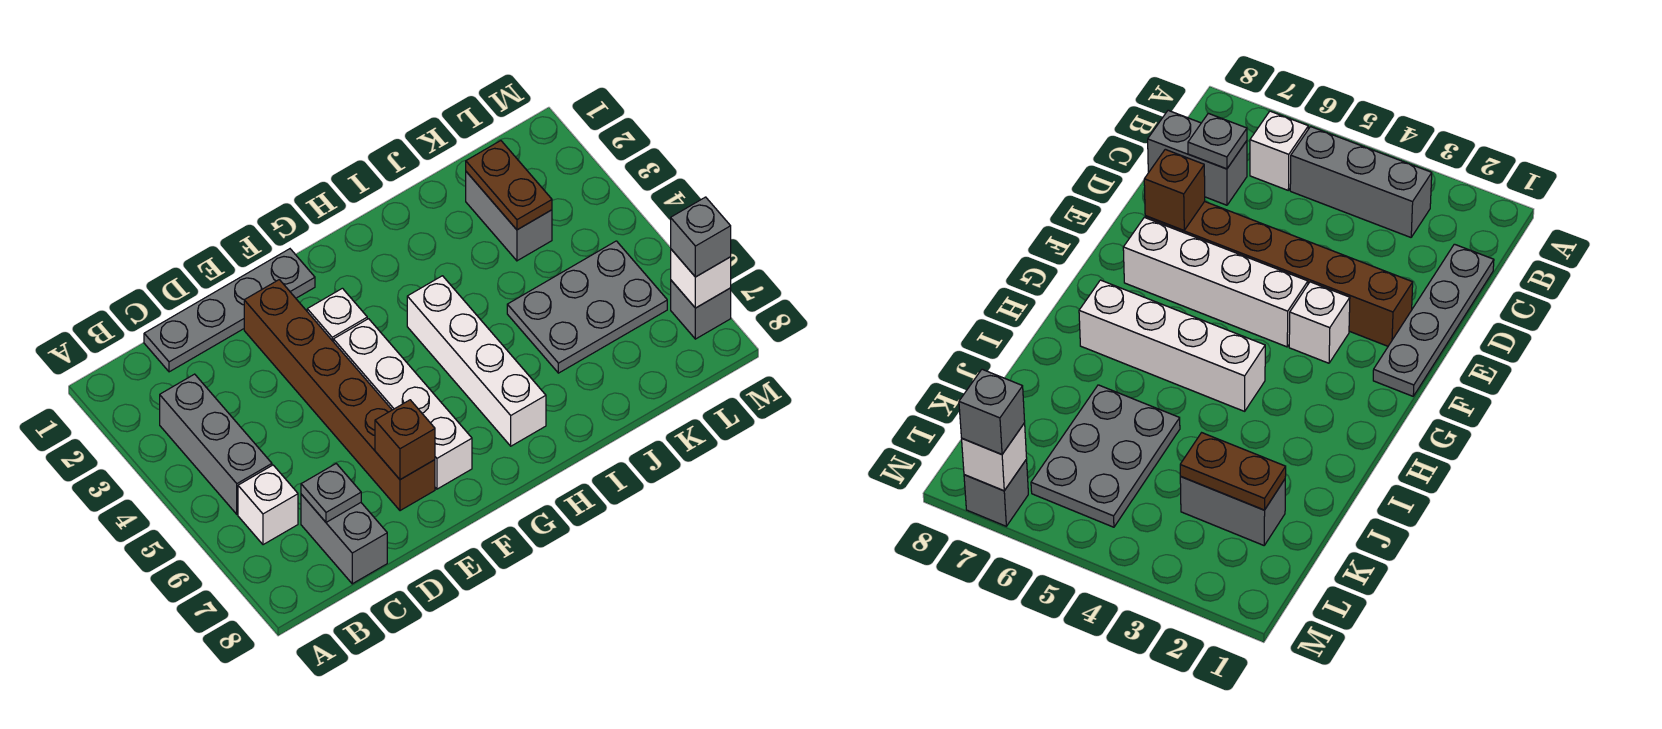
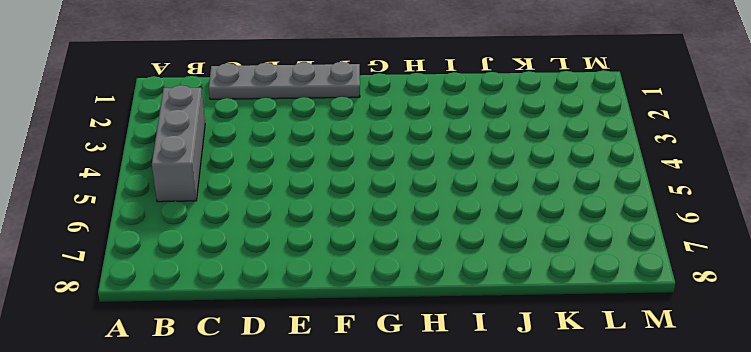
none -> white 1x1 brick [238,465,298,545]
none -> grey 1x2 brick [301,494,387,584]
none -> brown 1x6 brick [244,280,435,511]

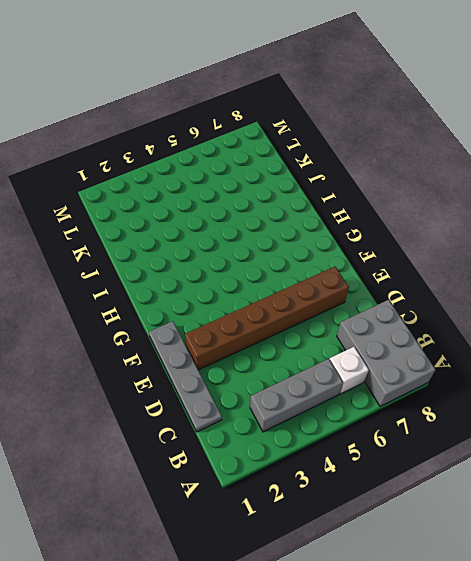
grey 2x3 brick [337,300,436,406] -> grey 1x2 brick [301,494,387,584]
none -> white 1x1 brick [307,288,367,341]
none -> white 1x4 brick [333,319,472,489]
none -> white 1x4 brick [407,276,546,446]

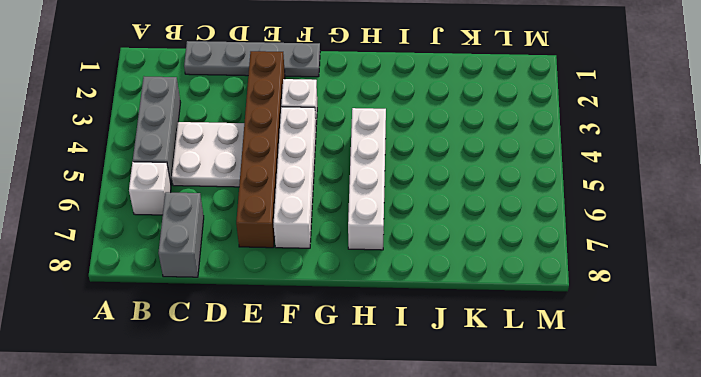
white 2x2 plate [172,122,244,187] -> none
none -> grey 2x3 plate [507,241,667,373]
none -> grey 1x2 brick [466,172,552,261]
none -> grey 1x1 brick [671,280,731,339]

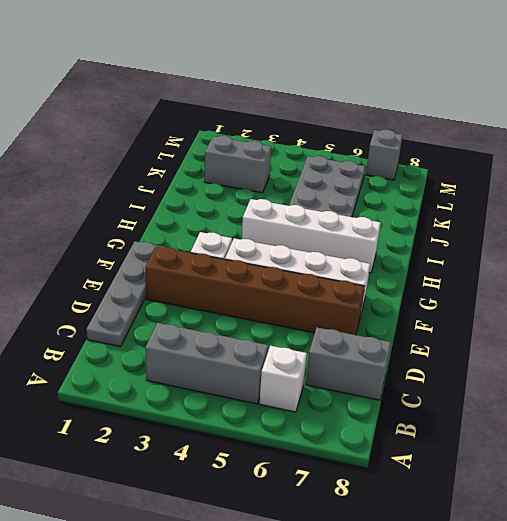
none -> grey 1x1 plate [301,464,361,522]
none -> brown 1x1 brick [375,400,435,480]
none -> brown 1x2 plate [466,141,552,230]

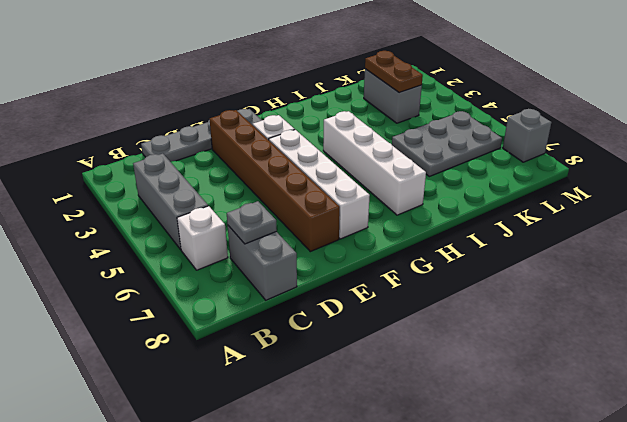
none -> brown 1x1 brick [375,400,435,480]
none -> white 1x1 brick [671,249,731,308]
none -> grey 1x1 brick [671,197,731,277]

